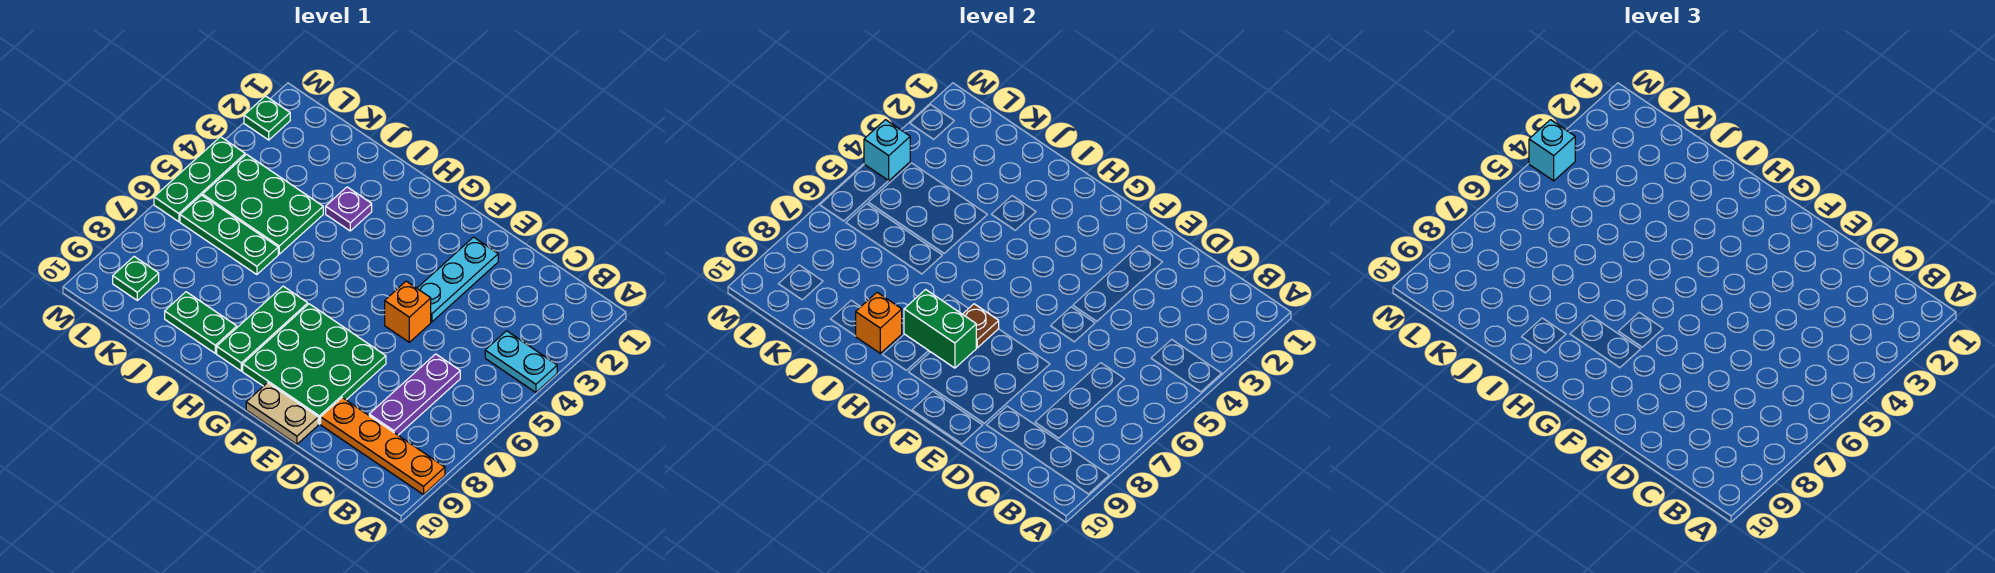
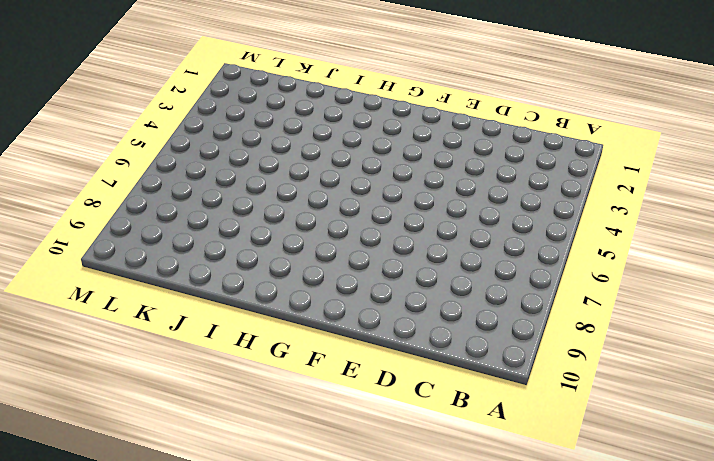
none -> cyan 1x2 plate [485,331,557,392]
none -> orange 1x4 plate [321,398,445,495]
none -> purple 1x3 plate [369,354,460,435]

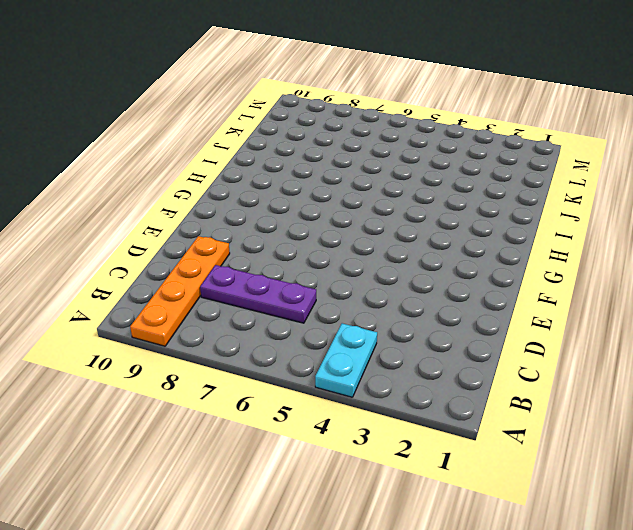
none -> cyan 1x3 plate [417,237,498,322]
none -> orange 1x1 brick [385,281,431,342]
none -> green 3x3 plate [243,304,386,424]

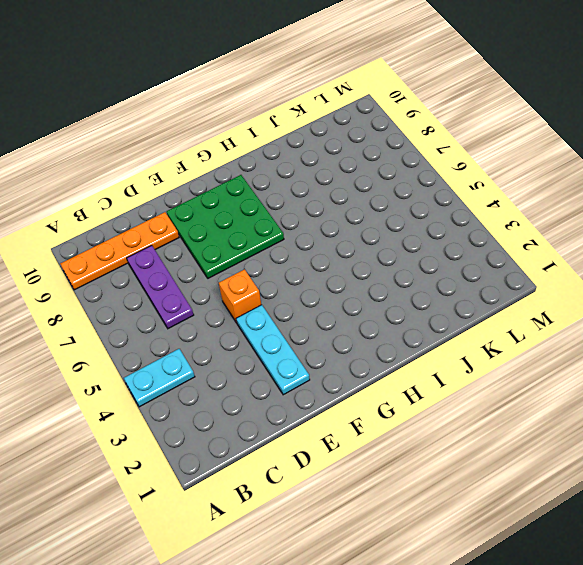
none -> tan 1x2 plate [246,383,318,444]
none -> green 1x3 plate [217,286,308,371]
none -> purple 1x1 plate [326,187,372,231]

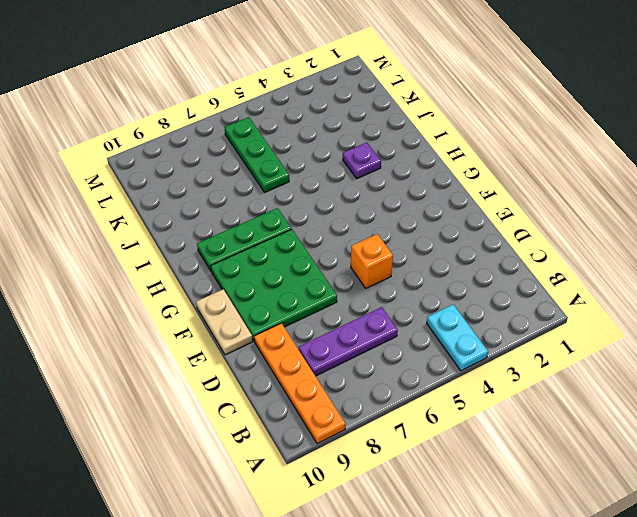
none -> cyan 1x3 plate [417,237,498,322]
none -> green 1x2 plate [165,292,237,353]
none -> green 2x3 plate [203,154,323,254]

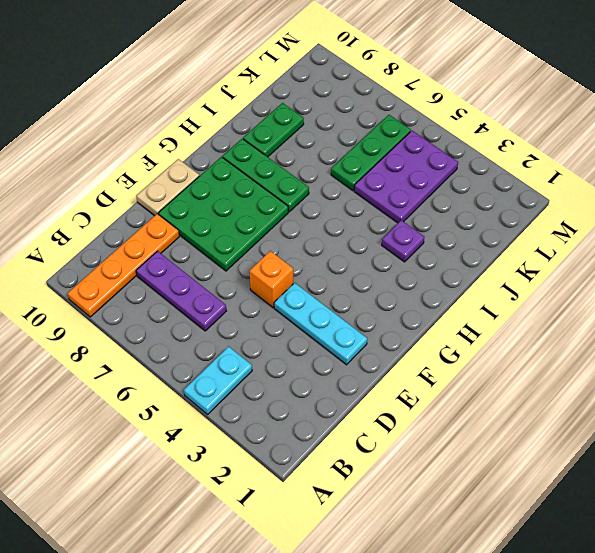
purple 2x3 plate [354,131,458,223] -> green 2x3 plate [203,154,323,254]
none -> green 1x1 plate [113,257,159,300]
none -> green 1x1 plate [244,96,290,140]
none -> green 1x3 plate [154,137,245,222]

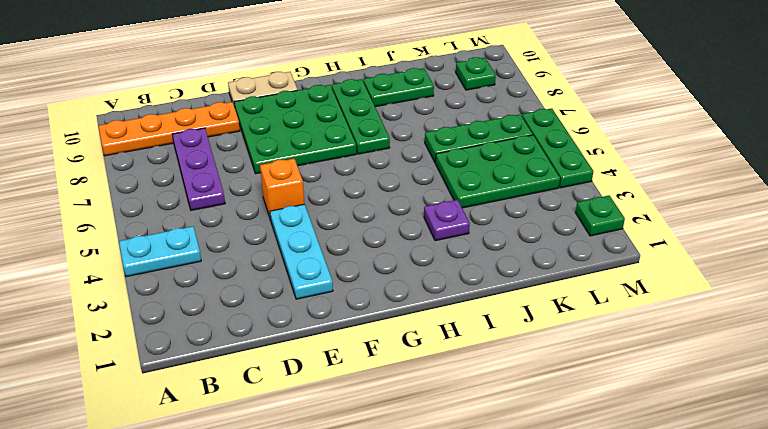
none -> brown 1x1 plate [963,304,999,348]
none -> green 1x2 brick [904,290,976,368]
none -> orange 1x1 brick [856,292,902,353]

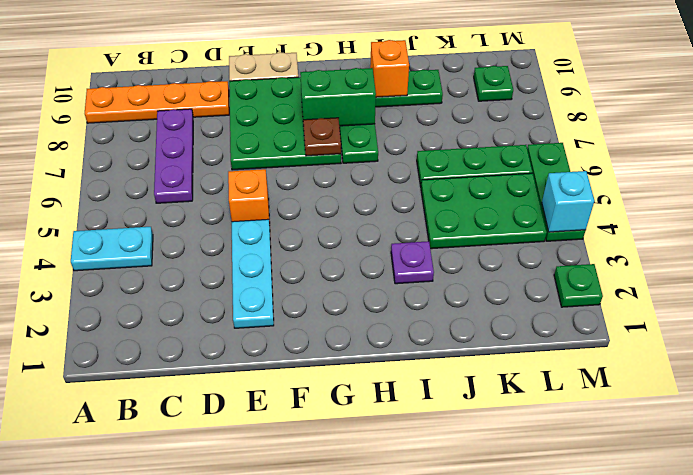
none -> cyan 1x1 brick [1529,120,1575,181]

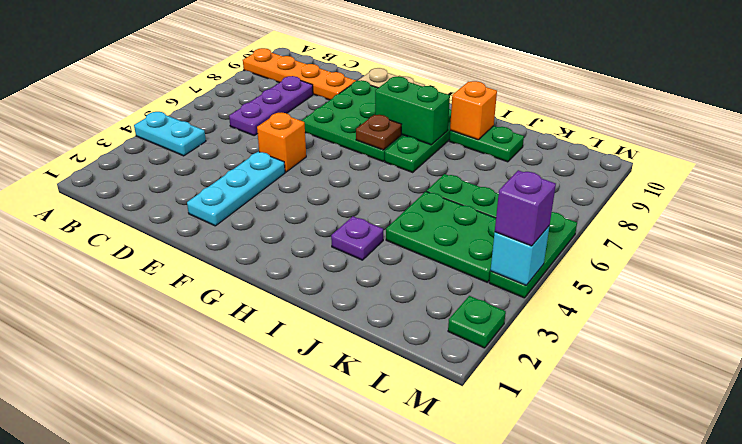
purple 1x1 brick [495,170,556,246] -> cyan 1x1 brick [1529,120,1575,181]
none -> green 1x1 plate [113,257,159,300]

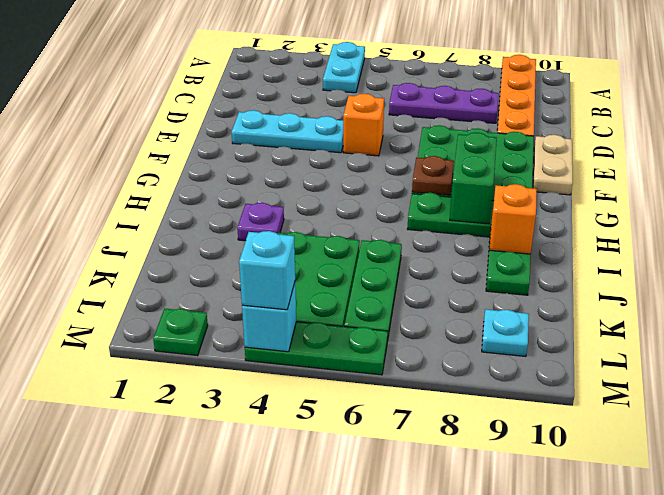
cyan 1x1 plate [482,309,529,356] -> green 1x1 plate [113,257,159,300]

